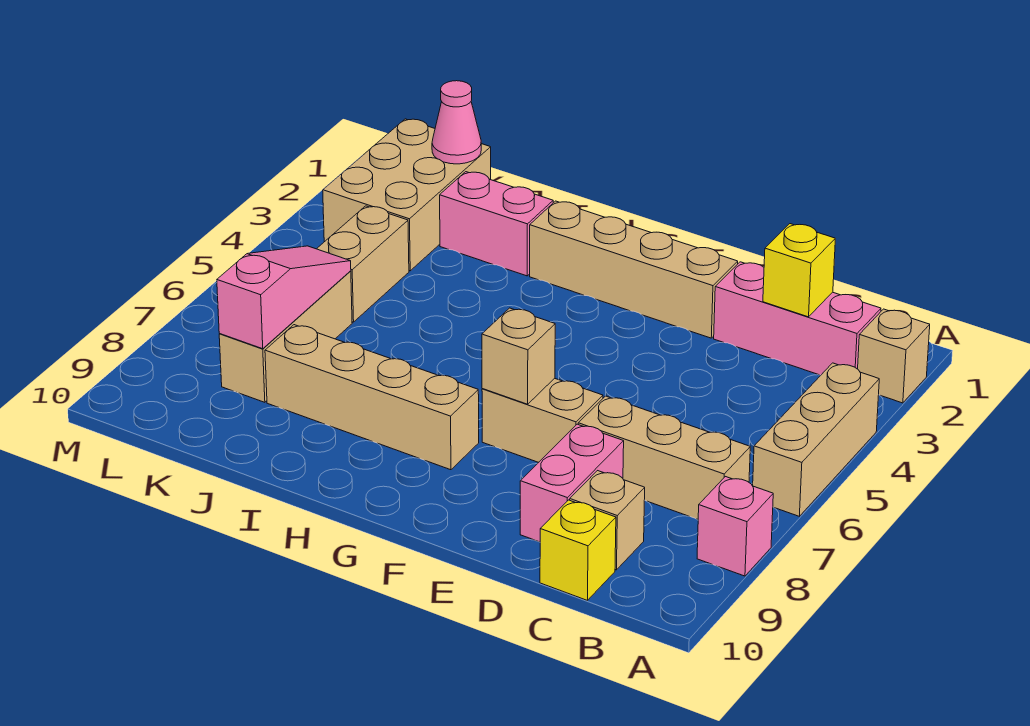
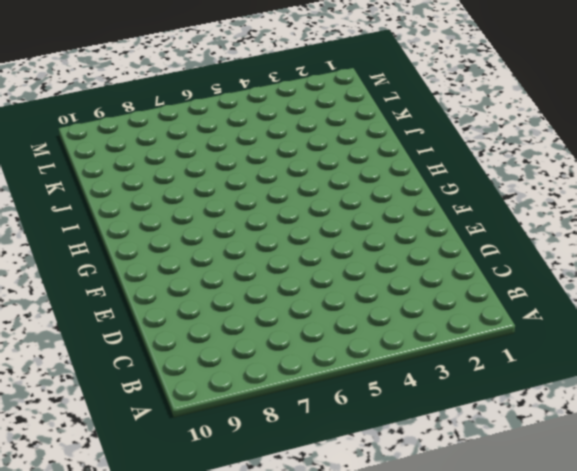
none -> tan 1x1 brick [858,309,930,403]
none -> tan 1x3 brick [753,363,879,516]
none -> pink 1x1 brick [697,477,773,576]

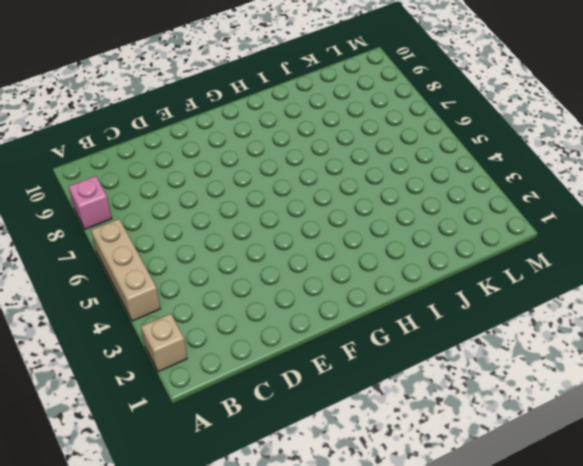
none -> pink 1x3 brick [714,262,881,375]
none -> tan 1x3 brick [578,396,750,519]
none -> tan 1x1 brick [570,471,645,570]

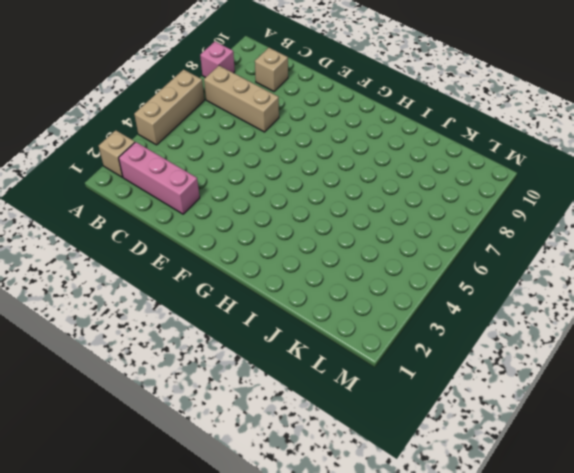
none -> yellow 1x1 brick [540,500,616,600]
none -> pink 1x2 brick [520,424,624,542]
none -> tan 1x4 brick [530,201,738,338]

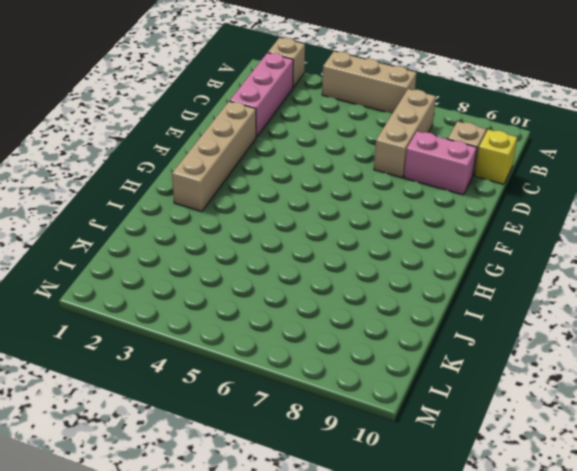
none -> pink 1x1 brick [697,477,773,576]
none -> tan 1x2 brick [482,378,603,462]
none -> tan 1x4 brick [265,325,479,470]

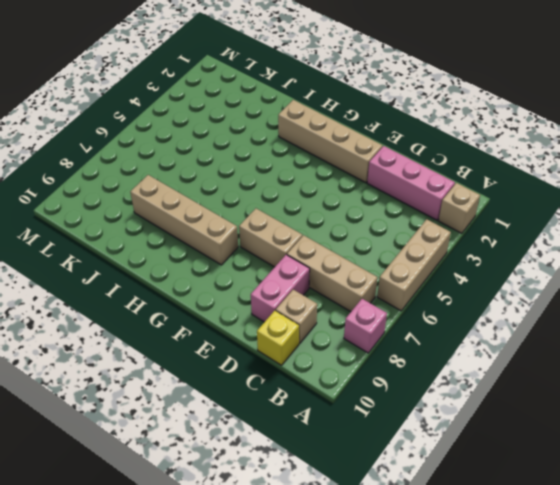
none -> pink 1x2 brick [440,172,553,276]
none -> tan 2x3 brick [323,119,491,271]
none -> tan 1x2 brick [317,206,409,322]

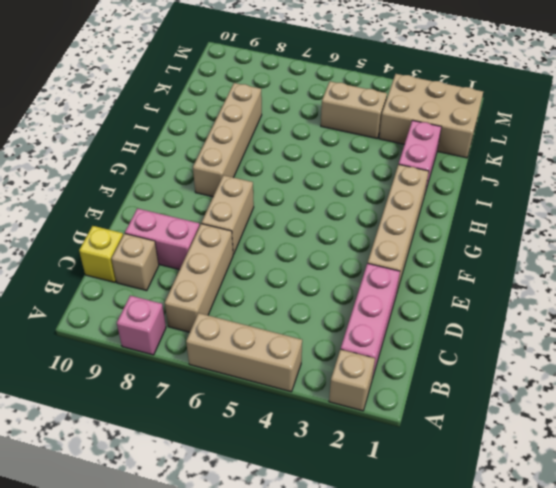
none -> tan 1x3 brick [219,271,352,402]
none -> yellow 1x1 brick [763,224,835,317]
none -> tan 1x1 brick [482,308,555,404]

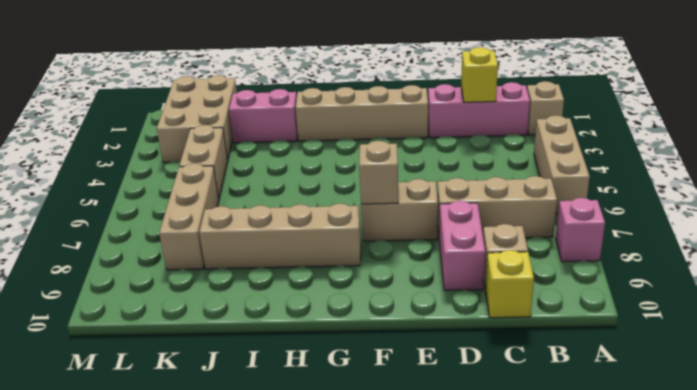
none -> pink 1x1 cone [432,81,481,164]
none -> pink 1x3 slope [217,246,351,349]

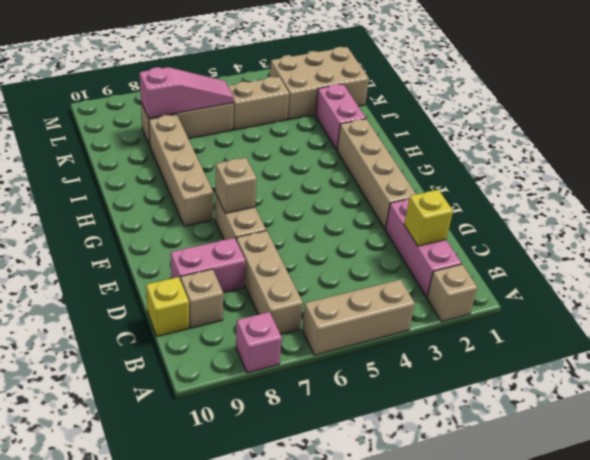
none -> pink 1x1 cone [432,81,481,164]

